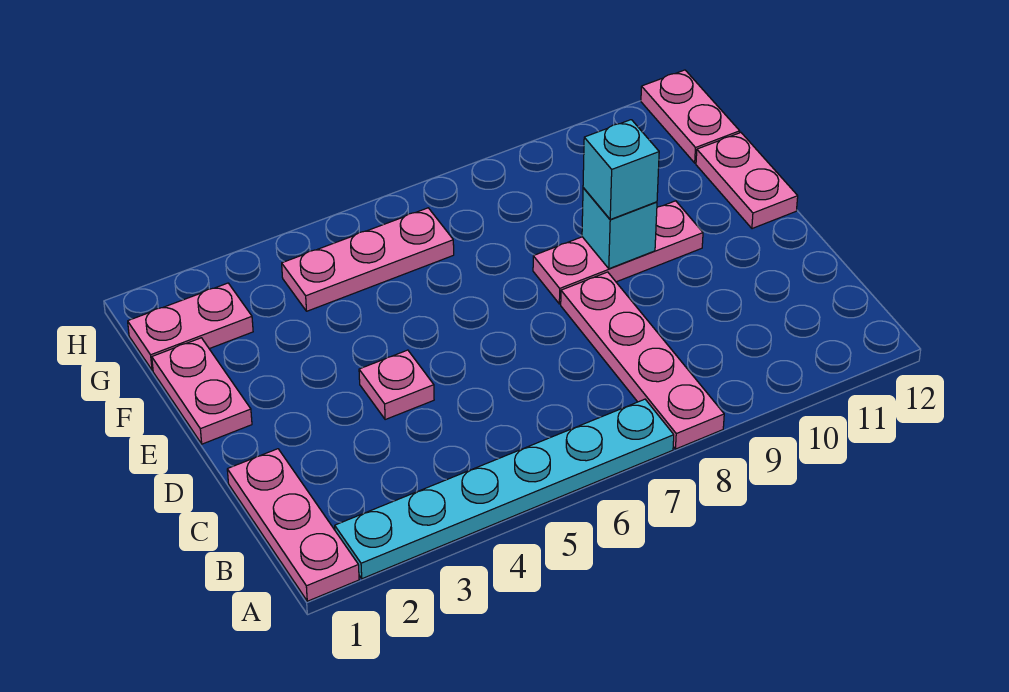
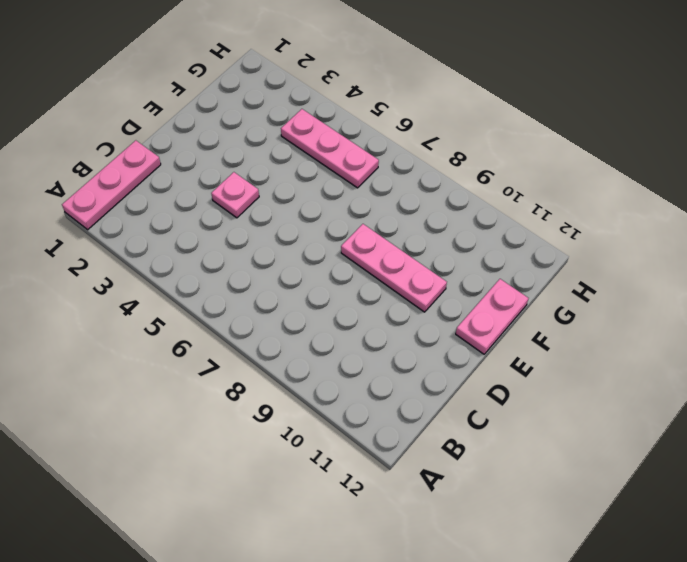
none -> cyan 1x6 plate [335,399,674,579]
none -> pink 1x4 plate [561,272,724,449]
none -> pink 1x2 plate [152,338,252,444]

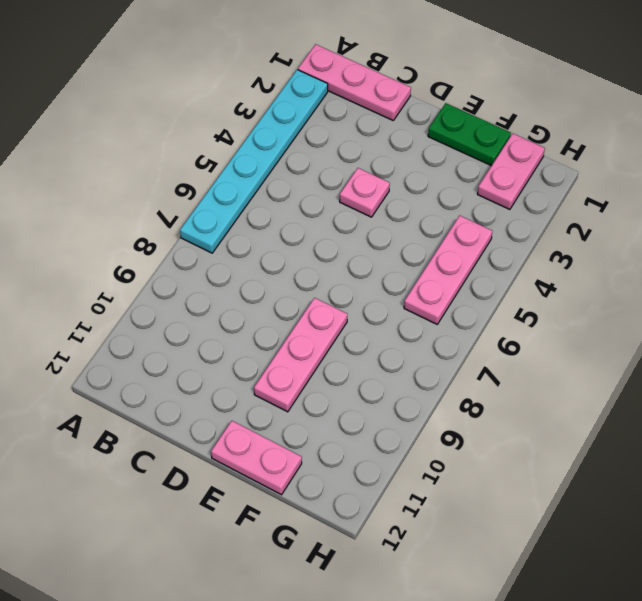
green 1x2 plate [428,103,511,166] -> pink 1x2 plate [152,338,252,444]
none -> pink 1x4 plate [561,272,724,449]
none -> pink 1x2 plate [641,70,740,163]
none -> cyan 1x1 brick [582,188,657,269]

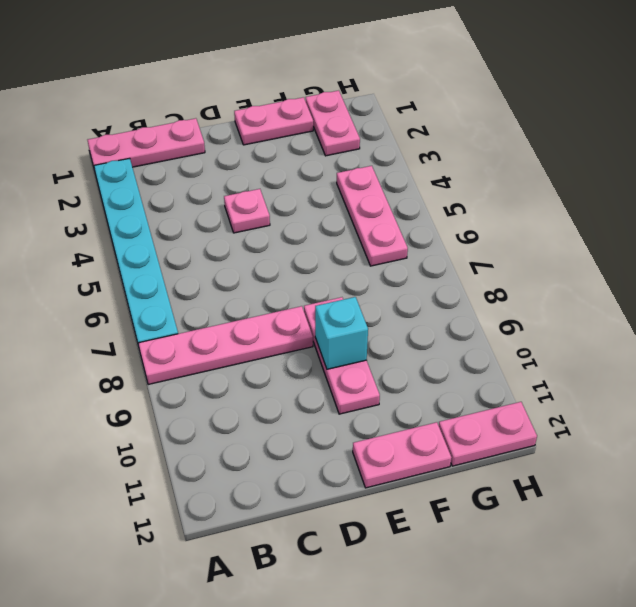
none -> cyan 1x1 brick [583,120,659,219]

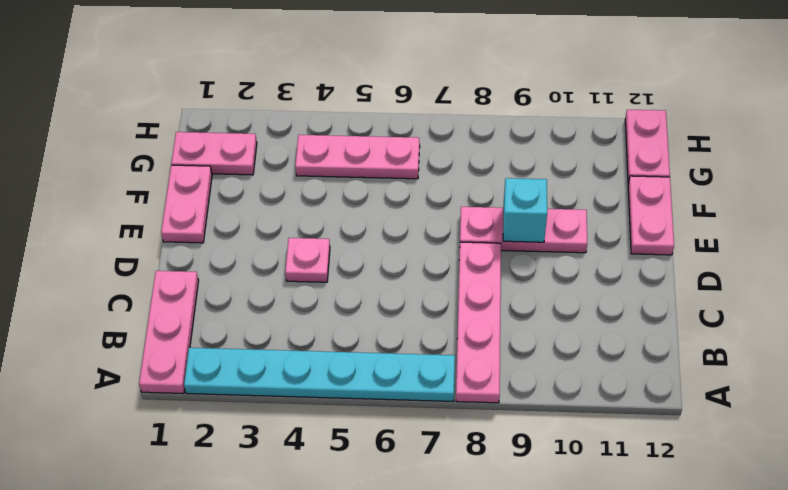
none -> cyan 1x1 brick [583,120,659,219]

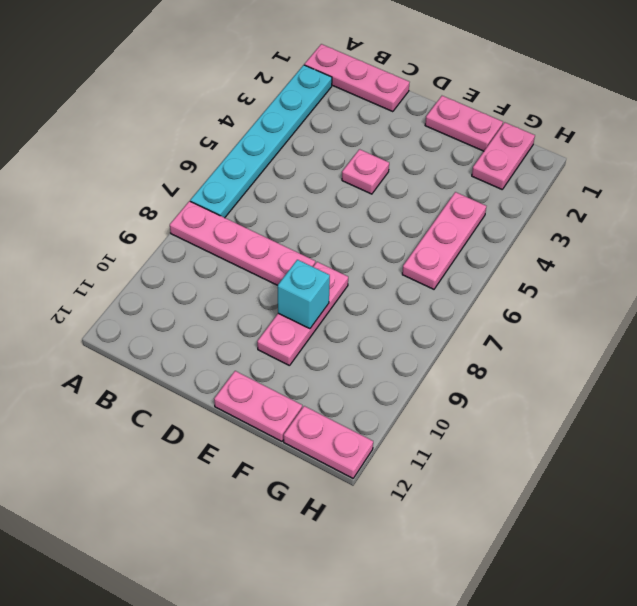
none -> cyan 1x1 brick [583,120,659,219]

